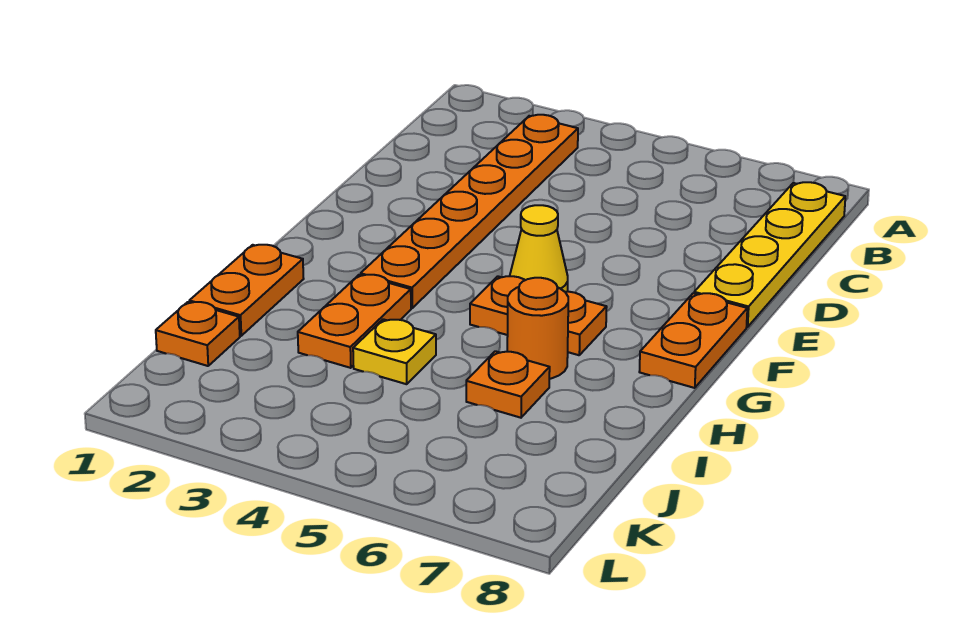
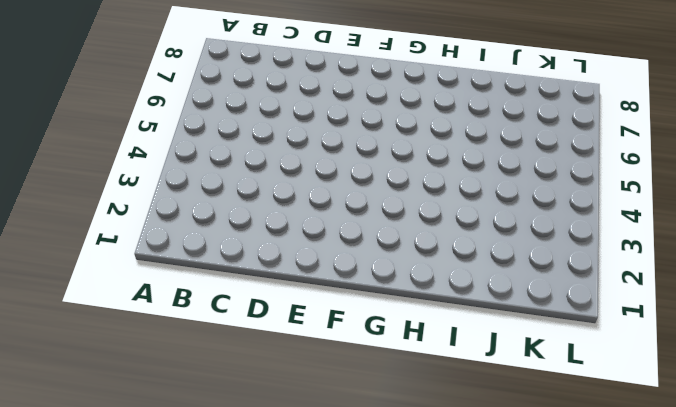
none -> orange 1x6 plate [361,115,578,308]
none -> yellow 1x4 plate [694,182,845,327]

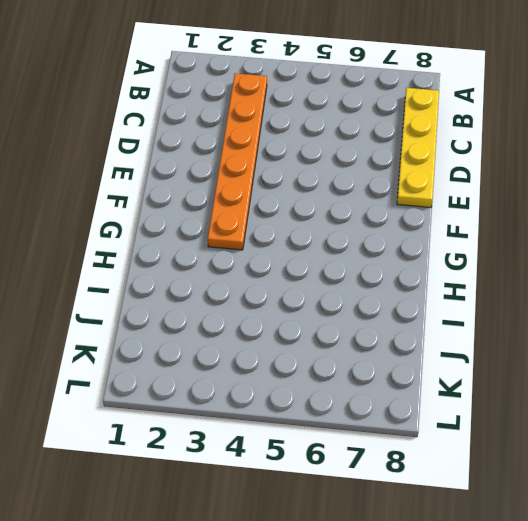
none -> yellow 1x1 cone [510,205,568,292]
none -> orange 1x2 plate [639,293,747,388]

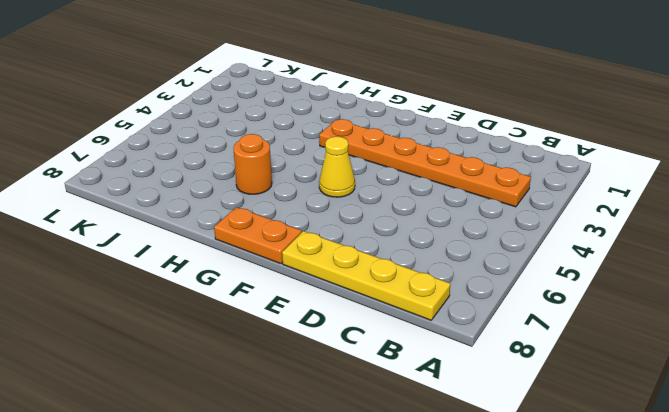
none -> orange 1x2 plate [470,276,607,355]
none -> orange 1x2 plate [189,245,304,336]

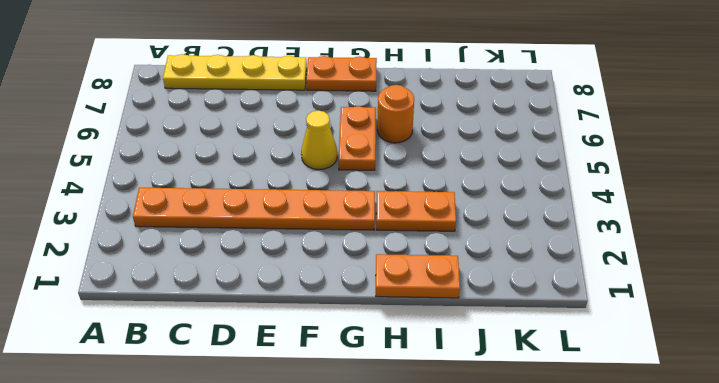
none -> yellow 1x1 plate [353,319,436,384]
none -> orange 1x1 plate [466,351,550,418]

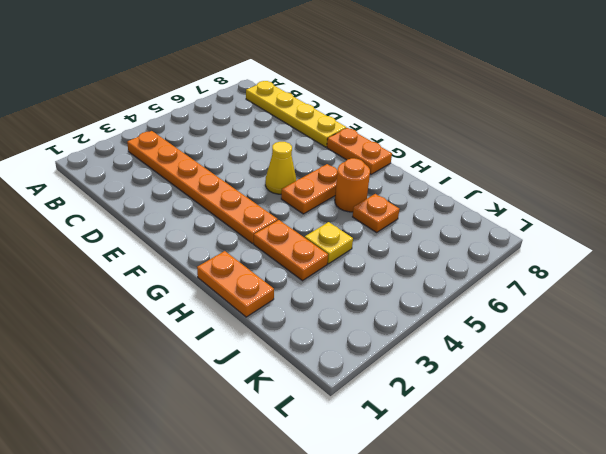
none -> orange 1x1 plate [156,302,240,366]

